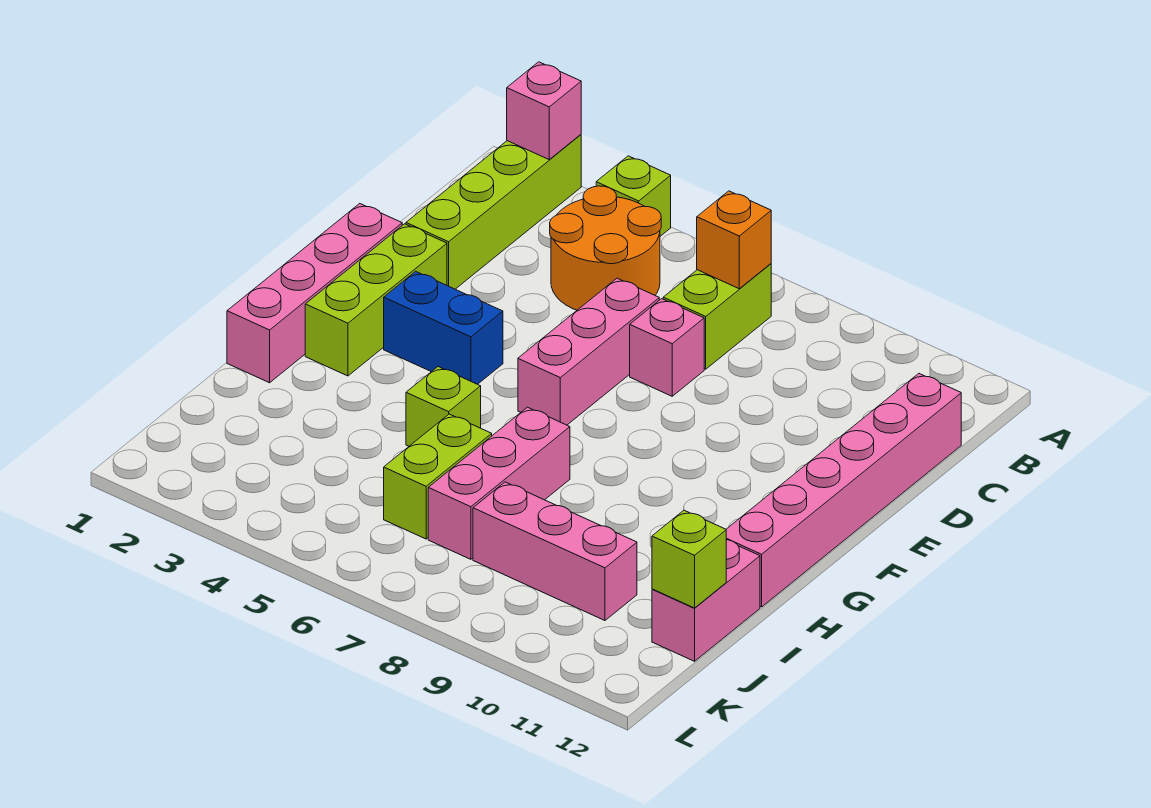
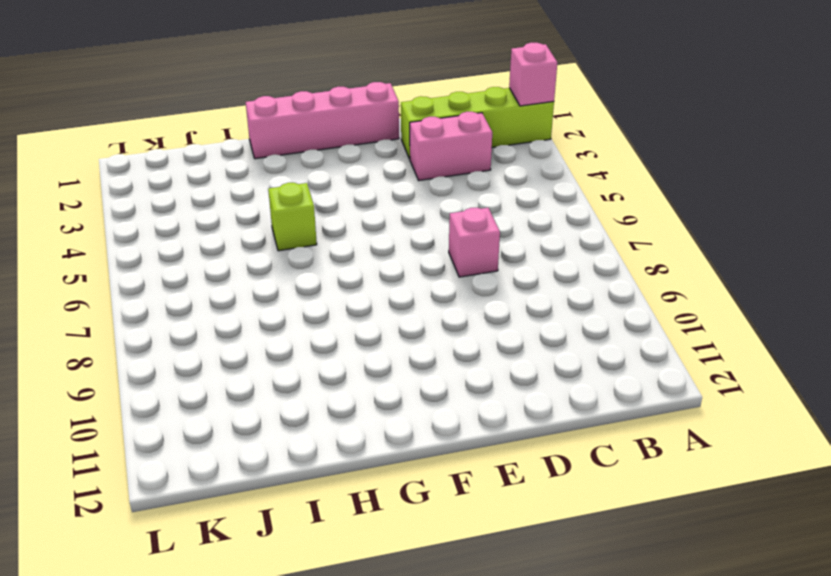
pink 1x2 brick [410,112,492,180] -> pink 1x2 brick moved to [652,540,760,661]
none -> lime 1x1 brick [596,156,671,236]
none -> orange 2x2 round brick [550,186,661,310]
none -> lime 1x2 brick [663,264,771,369]

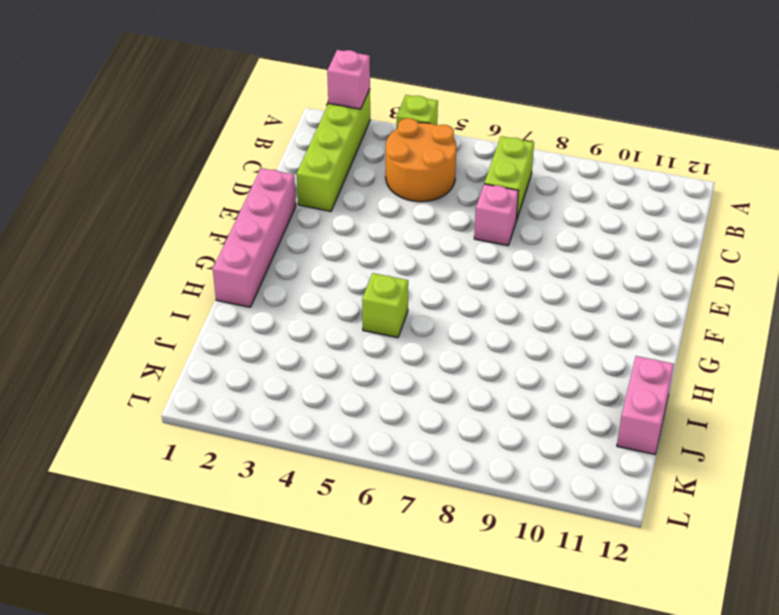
none -> pink 1x6 brick [726,374,961,607]
none -> pink 1x3 brick [518,278,659,425]
none -> lime 1x3 brick [305,224,447,376]

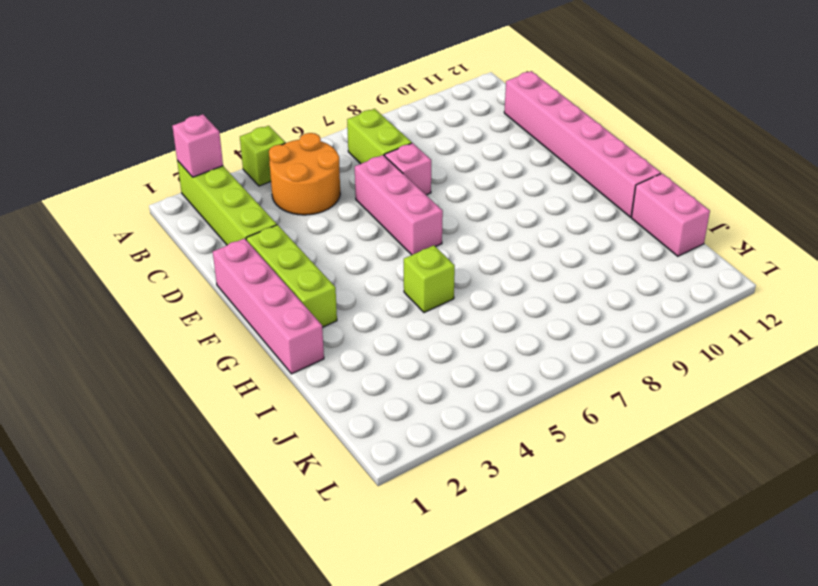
none -> blue 1x2 brick [384,271,503,384]
none -> pink 1x3 brick [428,407,570,559]
none -> lime 1x2 brick [384,414,492,539]

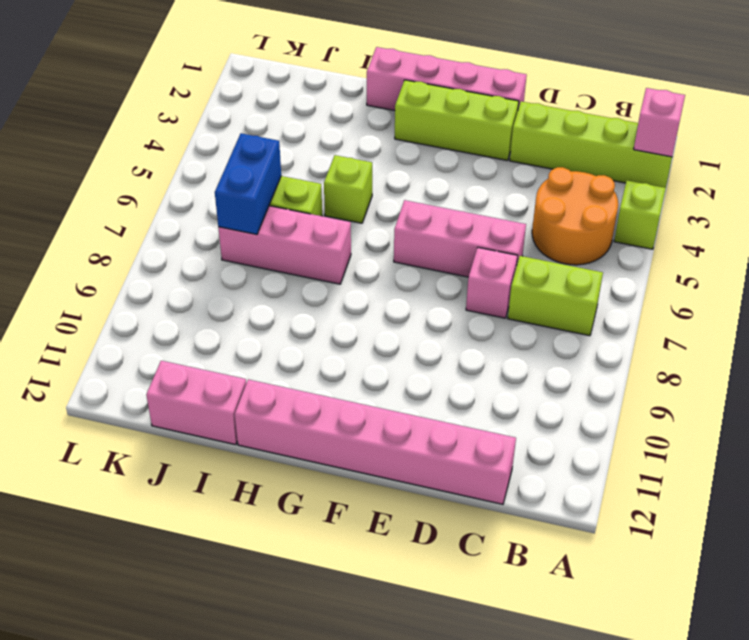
blue 1x2 brick [215,133,281,235] -> blue 1x2 brick moved to [384,271,503,384]
none -> pink 1x3 brick [473,482,637,620]
none -> orange 1x1 brick [697,191,771,289]
none -> lime 1x1 brick [652,510,726,608]

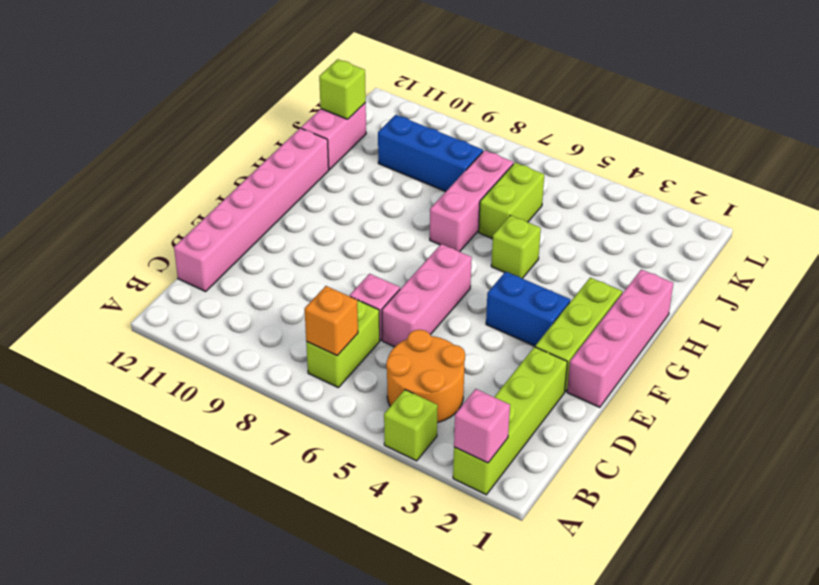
blue 1x3 brick [378,115,483,192] -> pink 1x3 brick [473,482,637,620]

